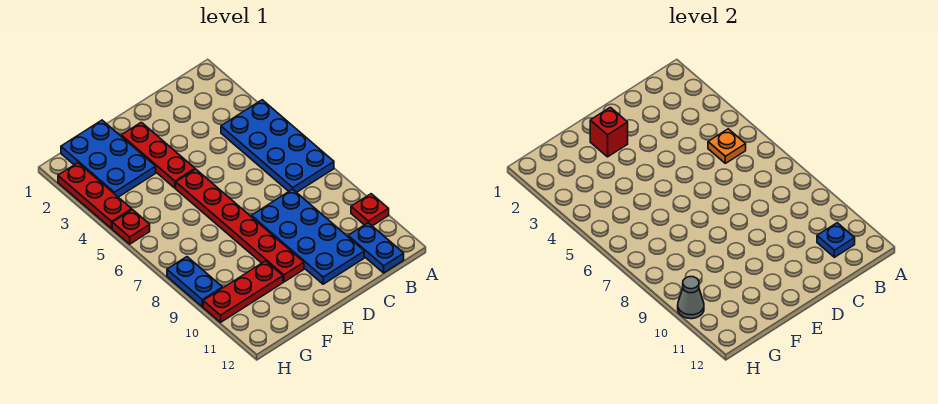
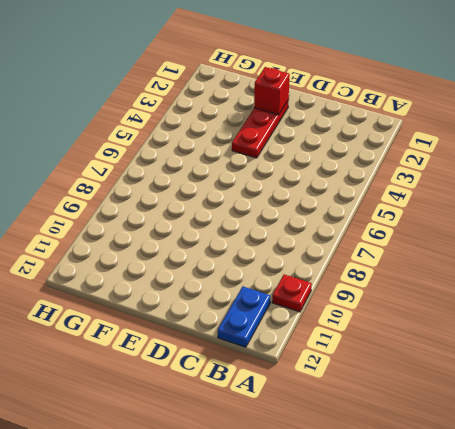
none -> blue 2x4 plate [221,100,334,192]
none -> blue 2x4 plate [251,189,364,284]
none -> red 1x6 plate [176,169,304,282]

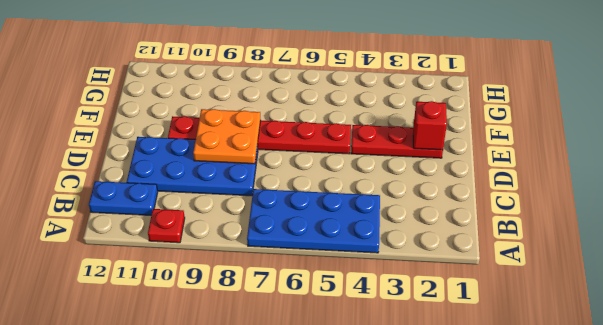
orange 2x2 plate [193,109,261,164] -> none
none -> blue 2x3 plate [61,120,156,197]
none -> red 1x3 plate [203,261,283,322]
none -> red 1x3 plate [58,163,132,228]

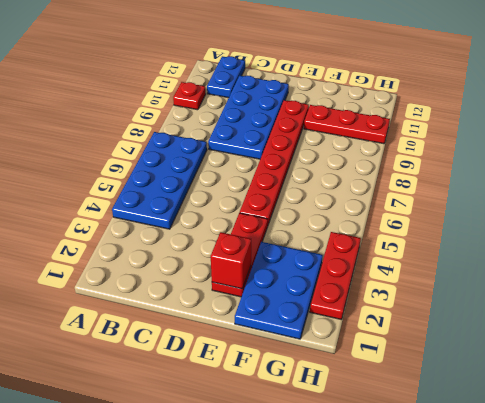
none -> red 1x1 plate [112,210,150,244]
none -> blue 1x2 plate [167,257,222,307]
none -> orange 1x1 plate [708,129,746,163]

